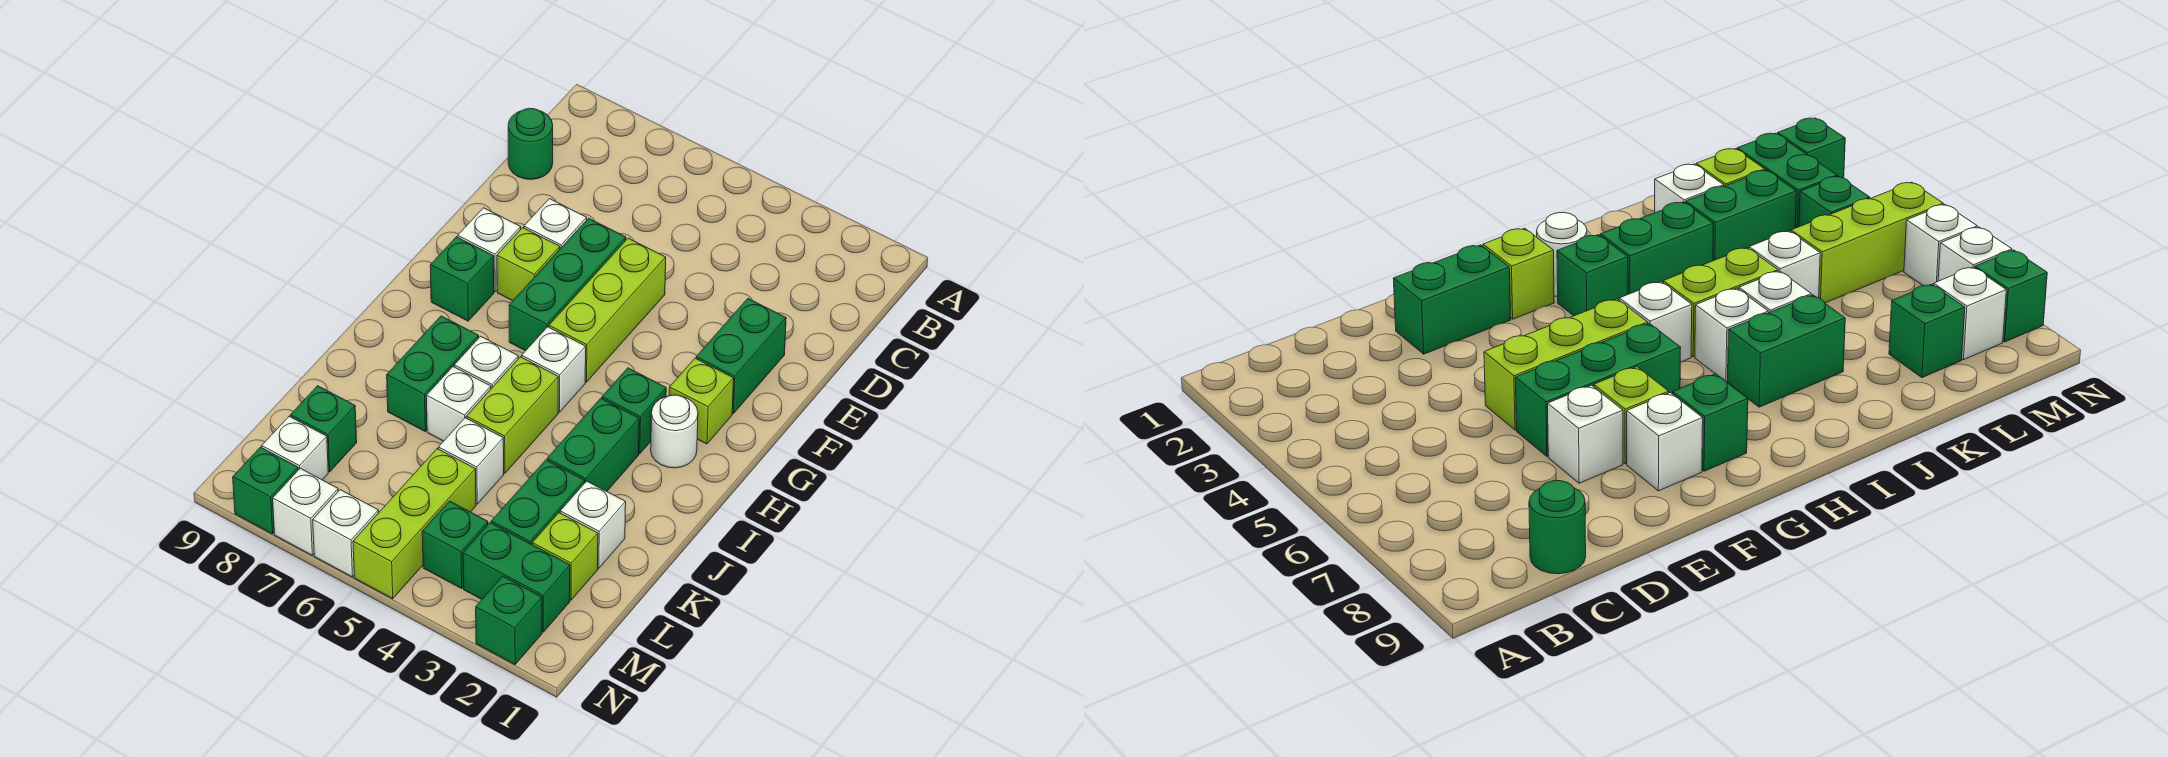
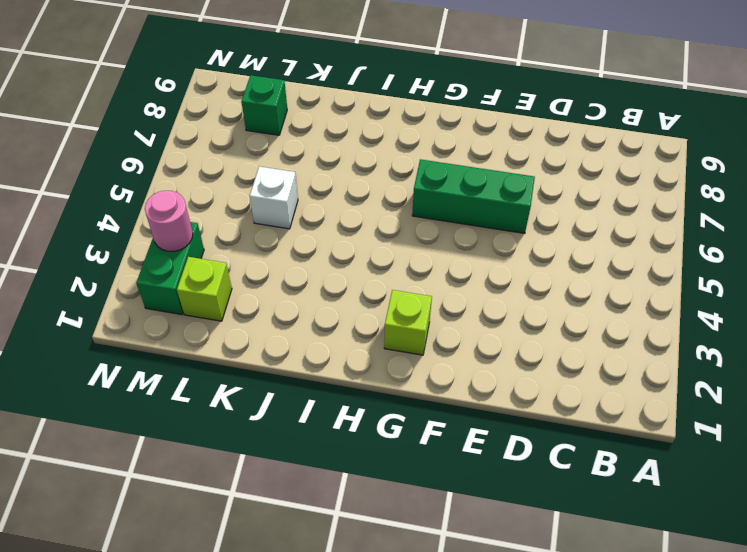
pink 1x1 round brick [145,191,193,252] -> none
none -> green 1x1 round brick [508,108,553,180]
none -> green 1x2 brick [696,299,786,414]
none -> lime 1x3 brick [549,238,666,382]
none -> white 1x1 brick [524,199,587,249]

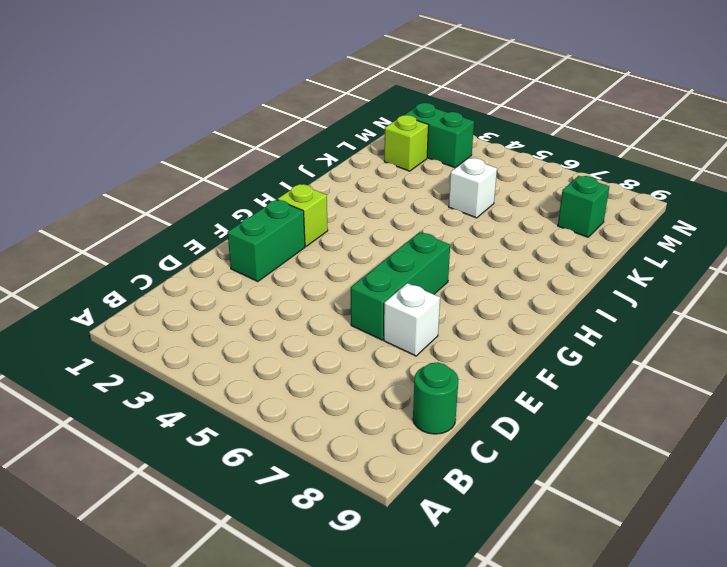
none -> lime 1x3 brick [549,238,666,382]
none -> lime 1x1 brick [497,228,560,301]
none -> white 1x1 brick [458,208,521,292]
none -> green 1x1 brick [430,237,494,321]

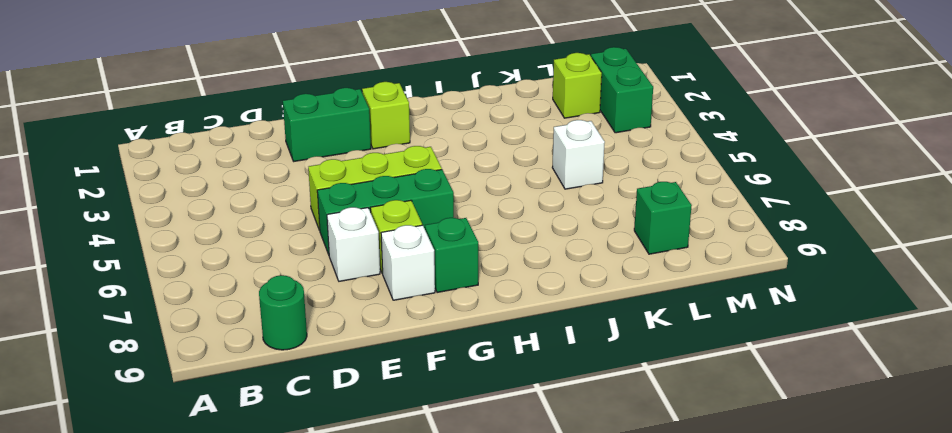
none -> white 1x1 round brick [651,395,698,468]
none -> green 1x1 brick [602,368,666,454]
none -> white 1x1 brick [522,327,586,412]
none -> green 1x2 brick [547,398,639,491]

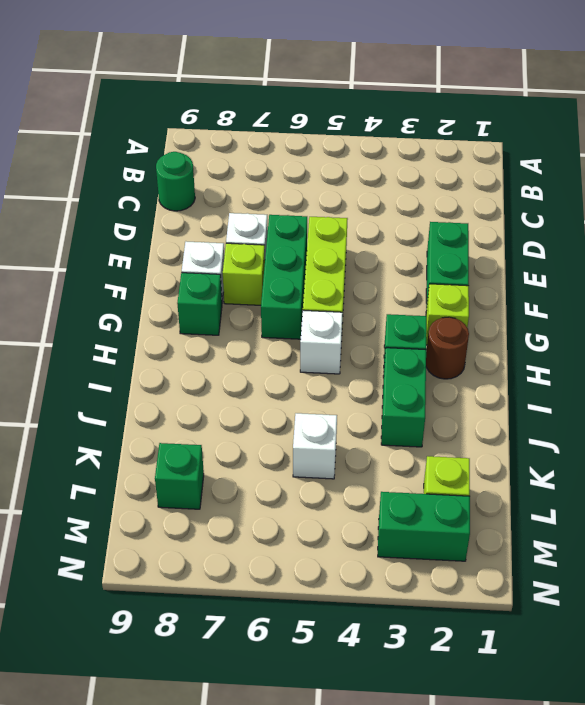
brown 1x1 round brick [426,317,469,379] -> white 1x1 round brick [651,395,698,468]
none -> lime 1x2 brick [466,357,558,473]
none -> white 1x1 brick [454,336,518,389]
none -> green 1x2 brick [387,316,479,431]
none -> white 1x1 brick [426,367,491,441]

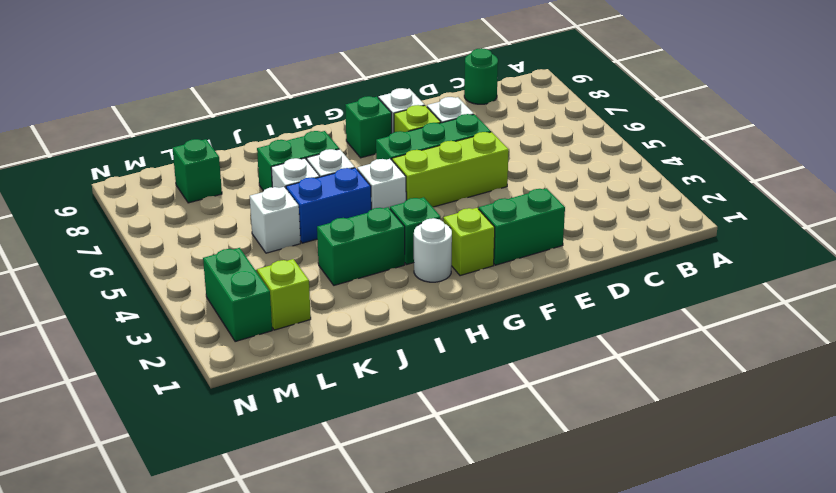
blue 1x2 brick [286,168,371,243] -> lime 1x2 brick [466,357,558,473]
none -> white 1x1 brick [560,481,626,568]
none -> green 1x2 brick [491,460,585,544]
none -> lime 1x3 brick [353,449,476,599]
none -> green 1x1 brick [422,501,488,588]

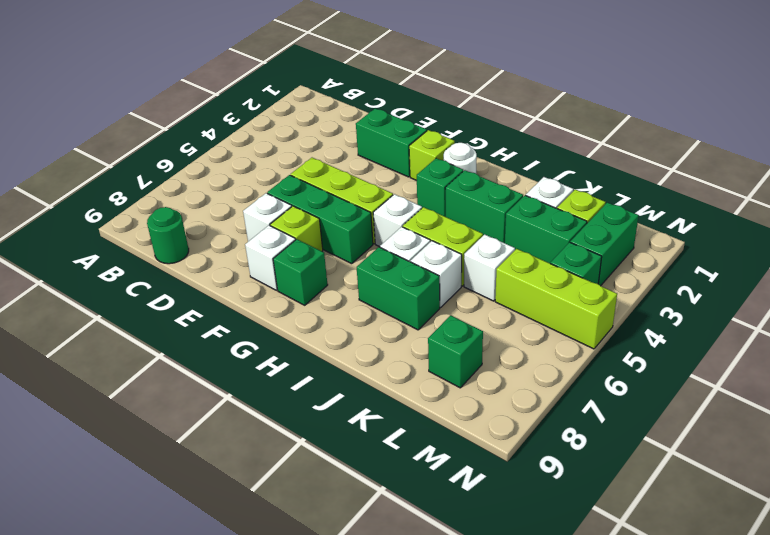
none -> white 1x1 brick [262,416,328,480]
none -> green 1x1 brick [476,576,542,664]
none -> white 1x1 brick [313,490,379,577]
none -> white 1x1 brick [273,468,338,555]

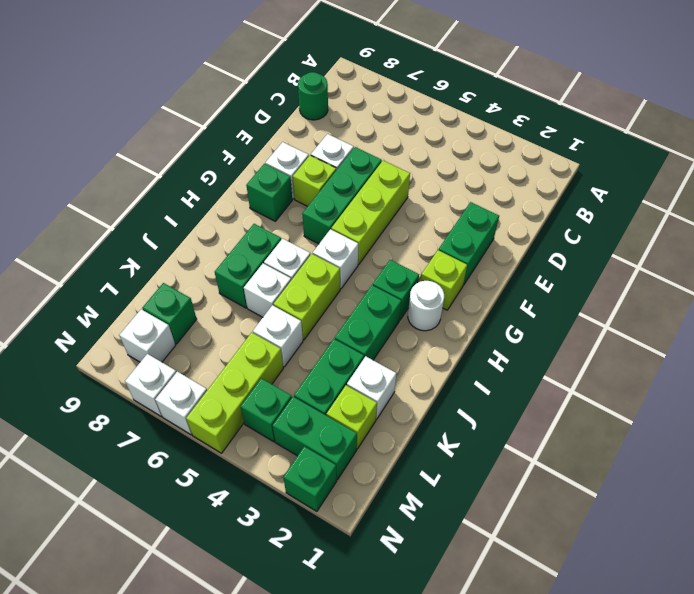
none -> green 1x1 brick [233,447,298,534]

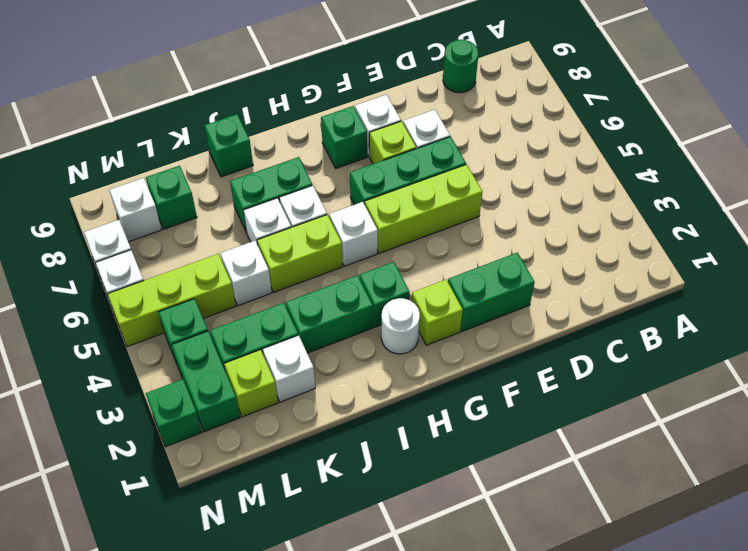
green 1x1 brick [204,114,253,177] -> green 1x1 brick moved to [233,447,298,534]

